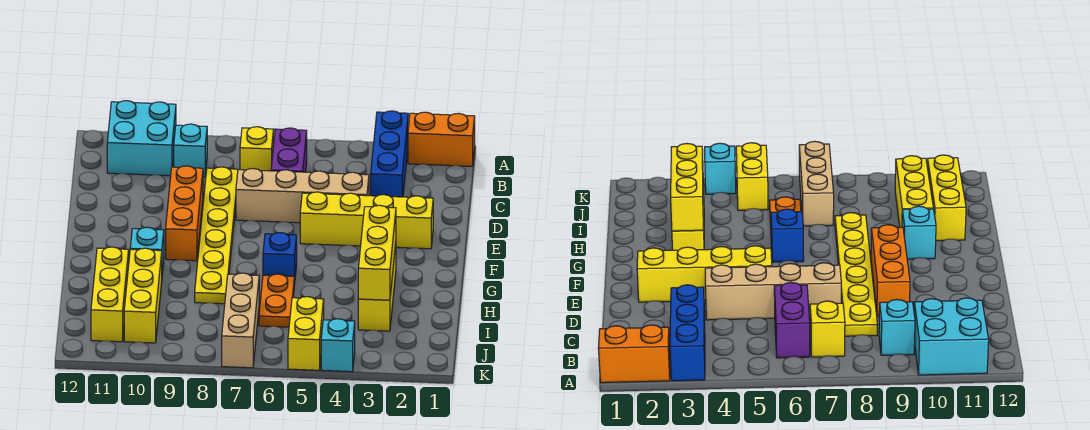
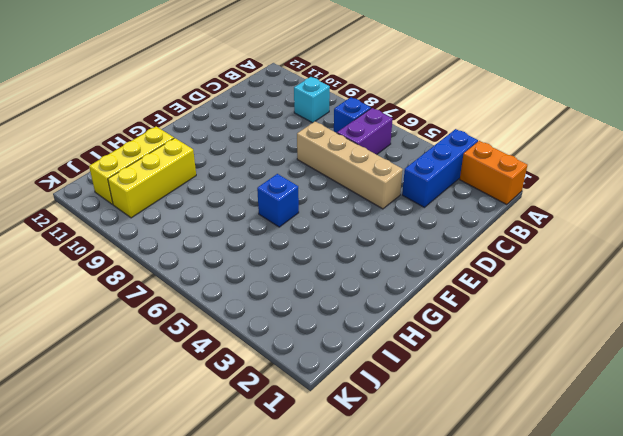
blue 1x1 brick [334,97,371,133] -> yellow 1x1 brick [240,127,274,171]
none -> cyan 2x2 brick [107,101,176,176]
none -> yellow 1x6 plate [195,167,238,304]
none -> orange 1x3 brick [166,166,203,261]

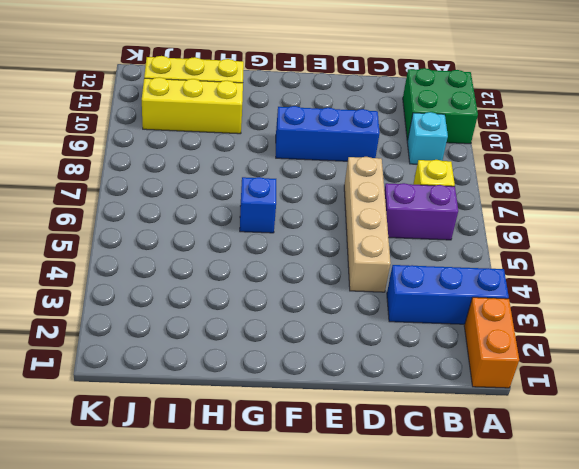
green 2x2 brick [403,68,478,144] -> cyan 2x2 brick [107,101,176,176]
blue 1x3 brick [276,106,380,161] -> orange 1x3 brick [166,166,203,261]
none -> yellow 1x6 plate [195,167,238,304]
none -> yellow 1x4 brick [300,192,433,249]
none -> yellow 1x3 brick [358,244,396,331]

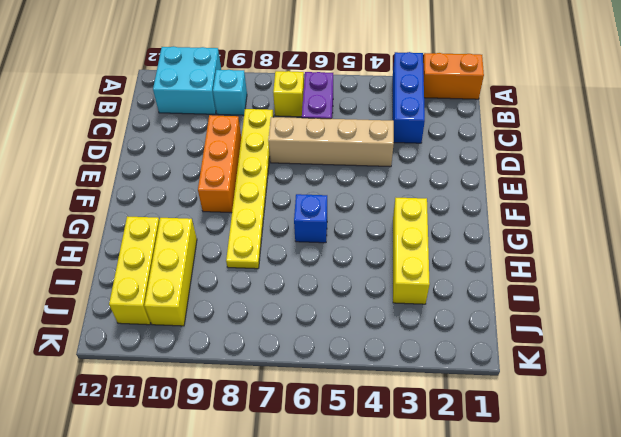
none -> yellow 1x4 brick [300,192,433,249]
none -> cyan 1x1 brick [130,227,164,274]
none -> orange 1x2 plate [259,274,294,327]

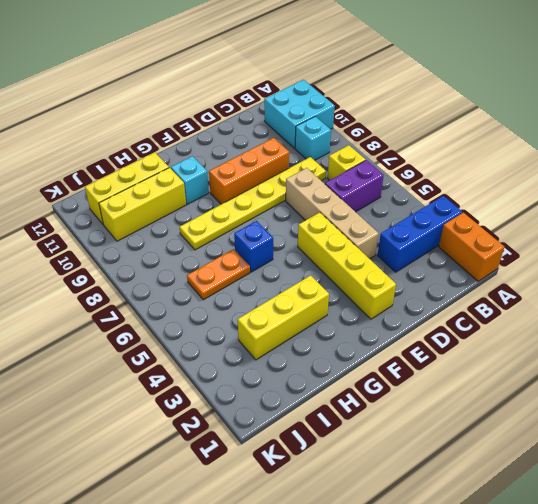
none -> tan 1x3 brick [222,273,259,368]
none -> yellow 1x2 brick [288,297,324,370]
none -> cyan 1x1 brick [321,319,355,372]

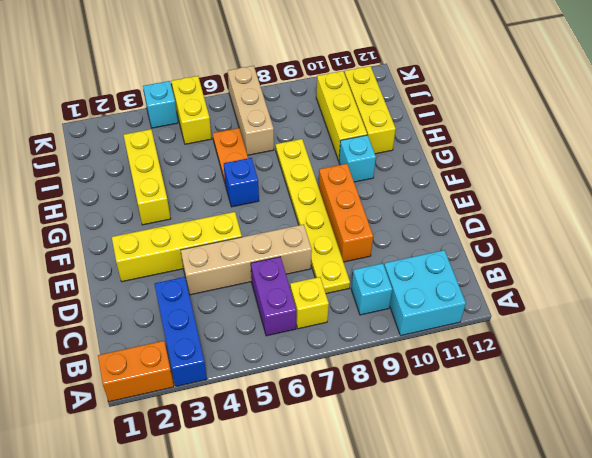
none -> yellow 1x3 brick [358,205,396,300]

